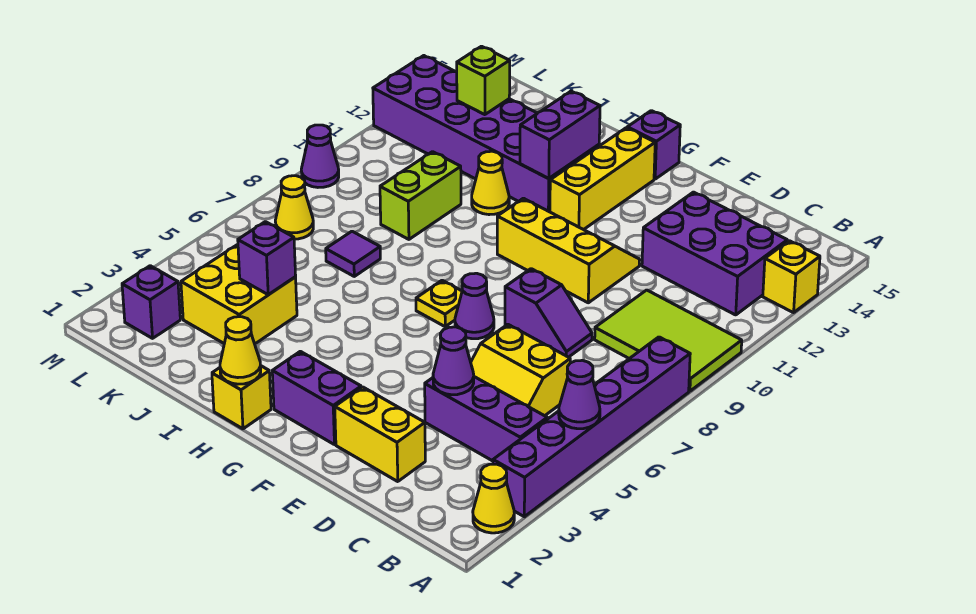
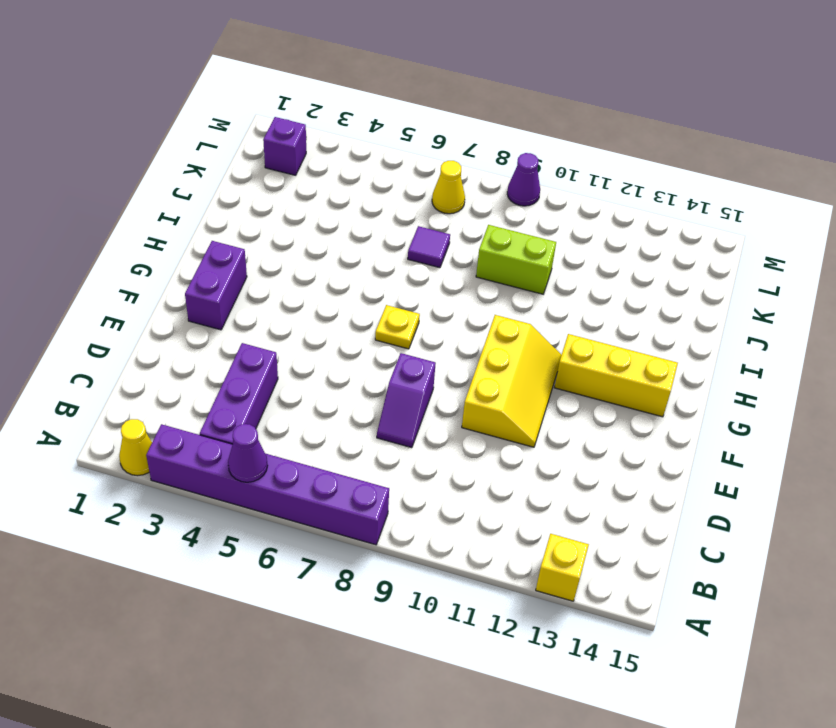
none -> lime 2x3 tile [595,290,742,391]
none -> purple 2x3 brick [642,192,787,315]
none -> yellow 2x2 slope [471,324,570,416]
none -> yellow 1x2 brick [335,387,425,481]

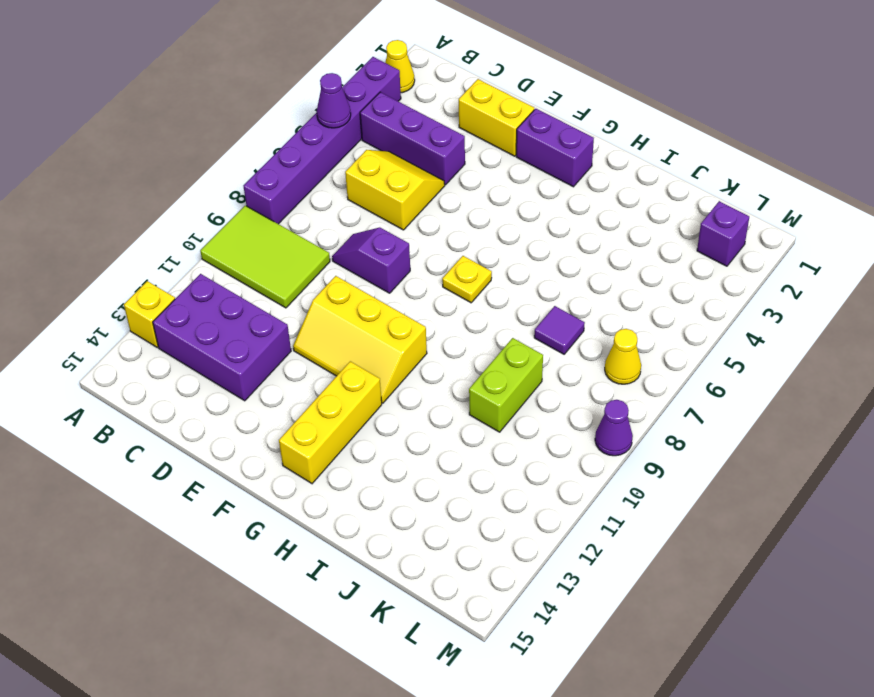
none -> purple 1x1 cone [455,273,494,339]
none -> purple 1x1 brick [627,111,680,179]
none -> yellow 1x1 brick [212,366,271,429]
none -> purple 2x6 brick [373,56,599,212]

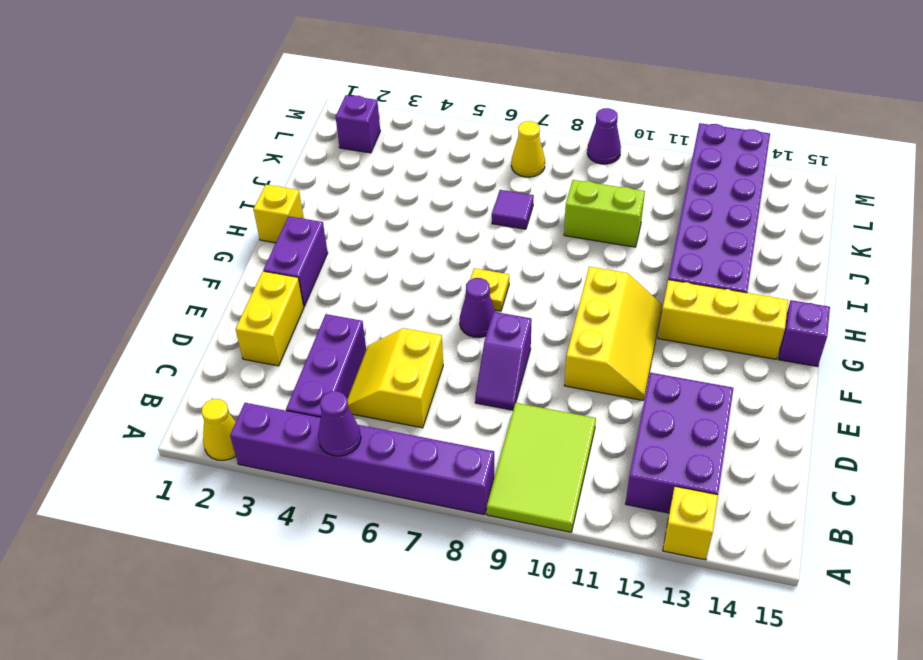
none -> yellow 1x1 cone [472,151,509,215]
none -> yellow 2x2 brick [181,245,297,344]
none -> purple 1x1 cone [433,327,474,395]
none -> yellow 1x1 cone [220,317,261,384]

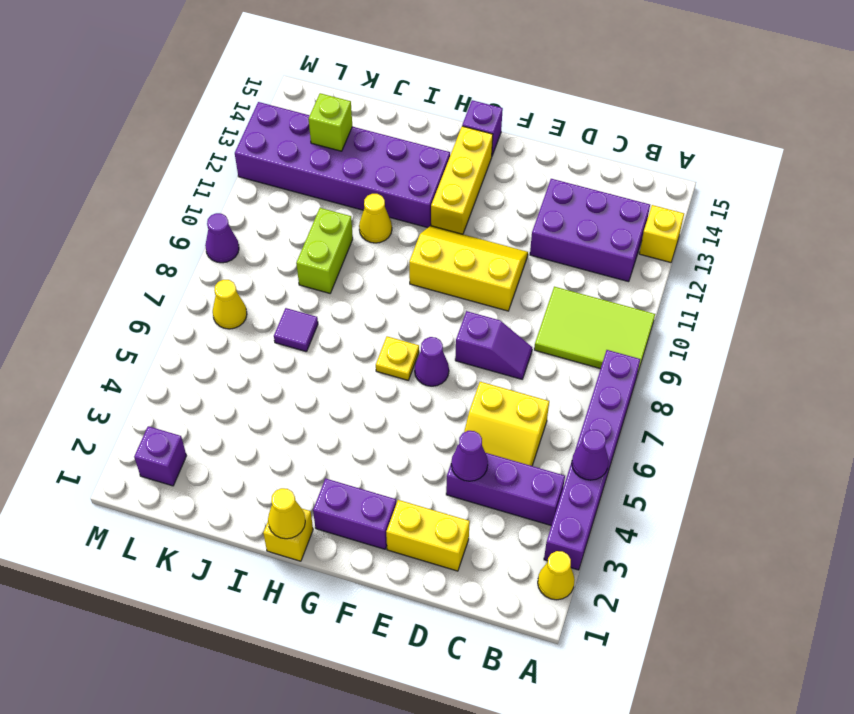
none -> yellow 2x2 brick [181,245,297,344]
none -> purple 1x2 brick [520,91,600,178]
none -> purple 1x1 brick [238,222,296,294]

